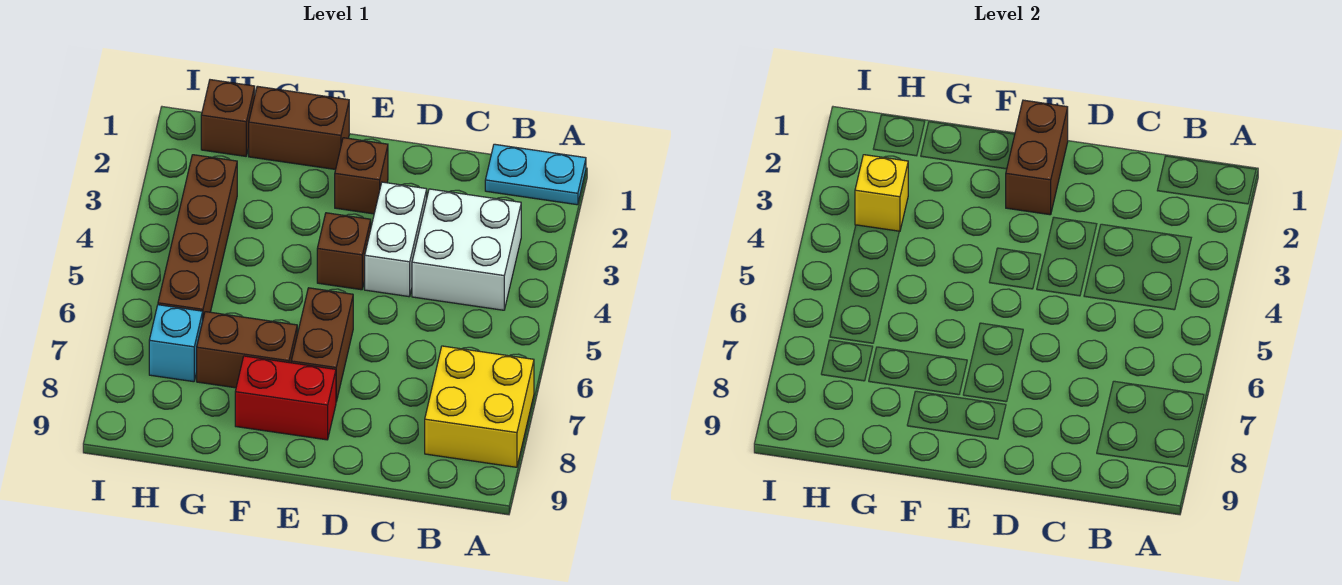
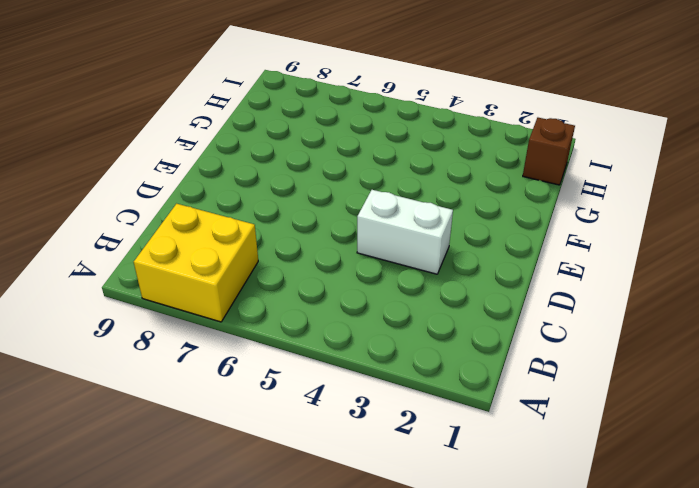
none -> cyan 1x2 plate [485,144,586,205]
none -> white 2x2 brick [412,189,521,310]
none -> brown 1x1 brick [335,138,388,214]

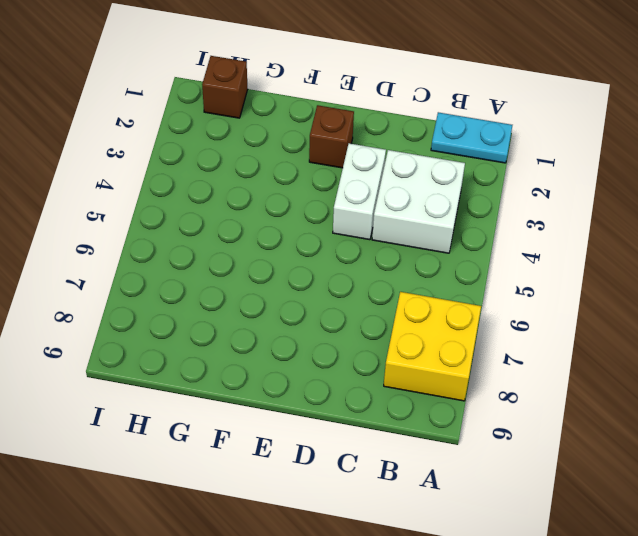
none -> brown 1x1 brick [317,213,371,290]
none -> brown 1x2 brick [291,288,353,402]
none -> red 1x2 brick [235,356,336,440]

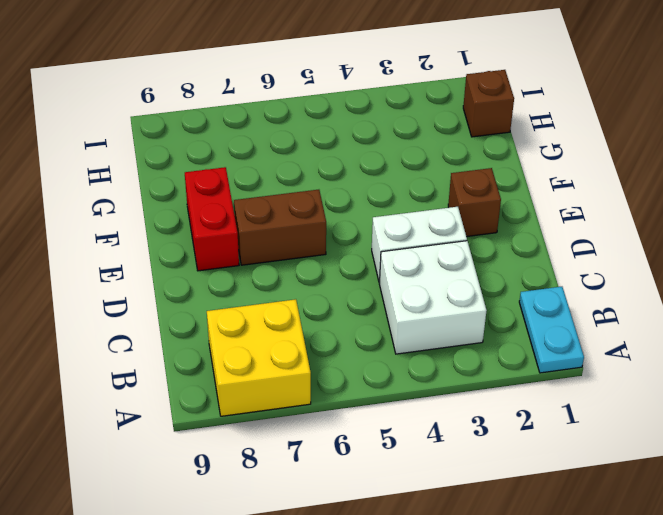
none -> brown 1x1 brick [317,213,371,290]
none -> brown 1x2 brick [249,86,349,170]
none -> brown 1x2 brick [197,312,297,388]

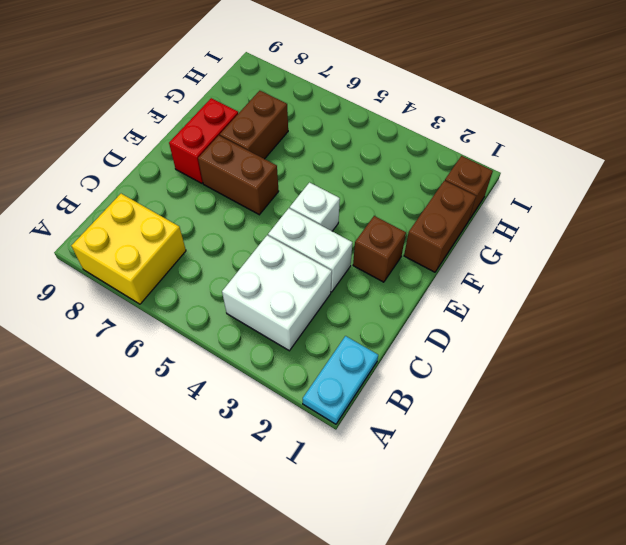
white 1x1 brick [290,183,340,231] -> brown 1x1 brick [317,213,371,290]
none -> brown 1x4 brick [158,155,237,318]
none -> cyan 1x1 brick [149,305,203,382]
none -> brown 1x2 brick [1006,100,1068,215]

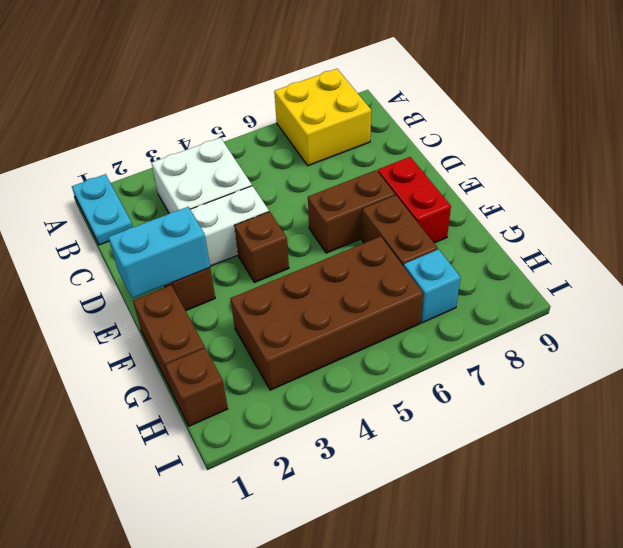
cyan 1x2 brick [108,207,210,298] -> brown 1x2 brick [1006,100,1068,215]
brown 2x4 brick [230,236,423,390] -> brown 1x4 brick [158,155,237,318]
none -> yellow 1x1 brick [855,155,908,232]

